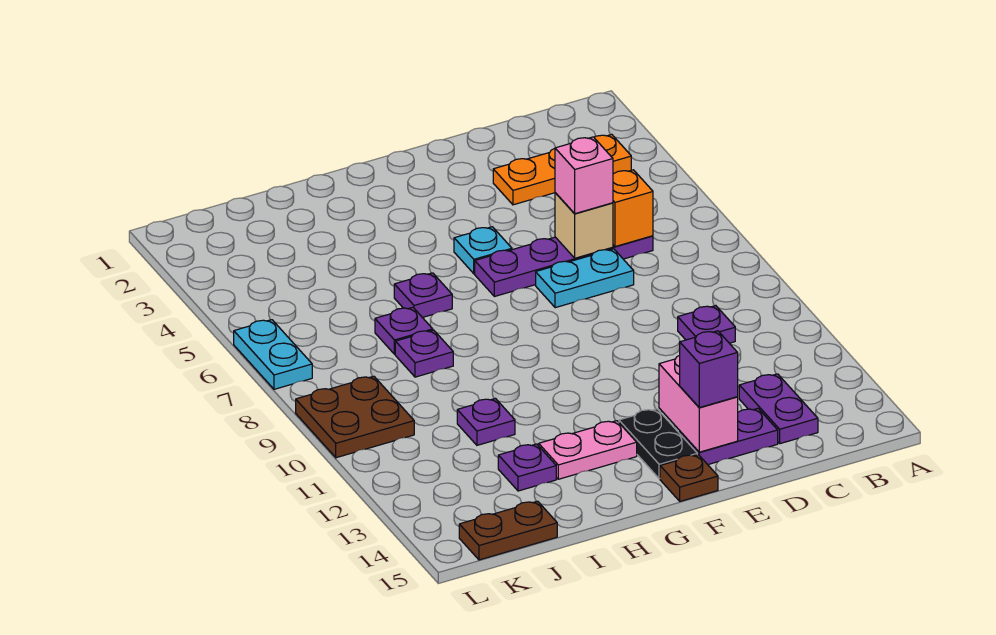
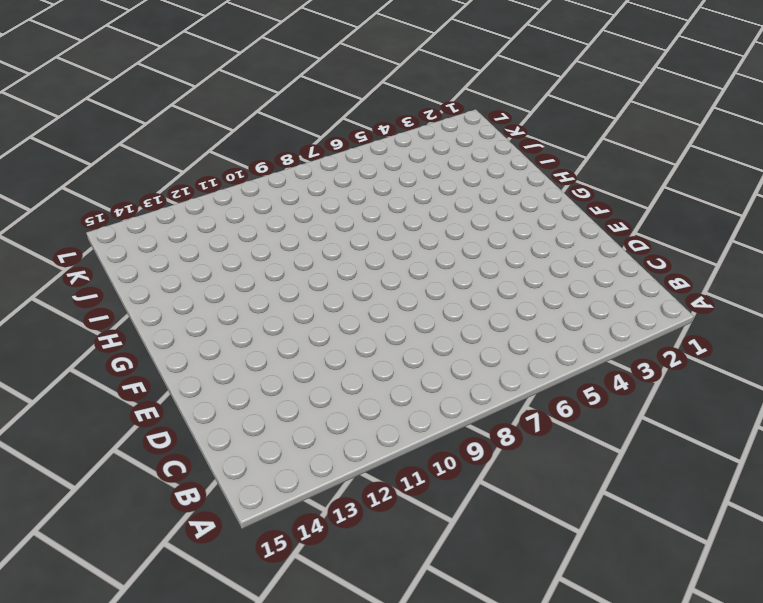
none -> orange 1x3 plate [493,134,631,205]
none -> purple 1x4 plate [475,236,653,297]
none -> purple 1x1 plate [678,306,735,343]

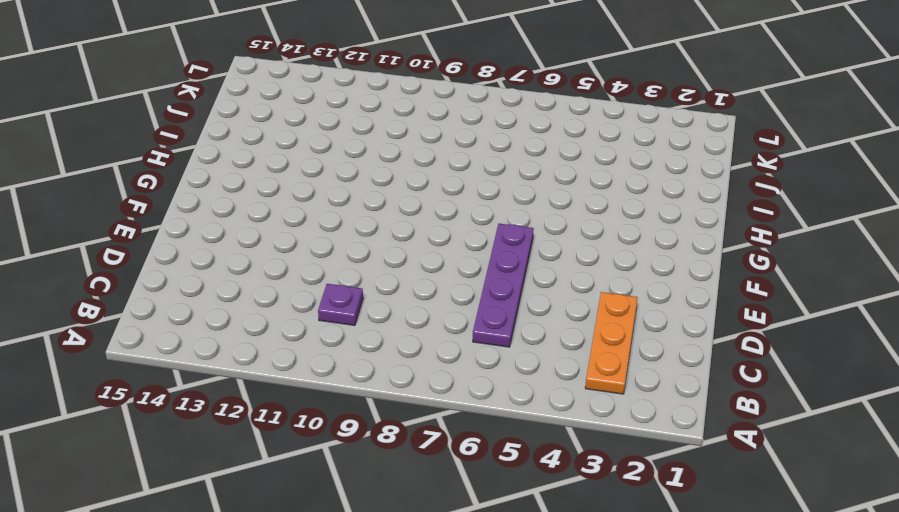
none -> purple 1x2 plate [739,374,818,444]
none -> cyan 1x2 plate [536,249,634,308]
none -> purple 1x2 plate [680,408,778,465]

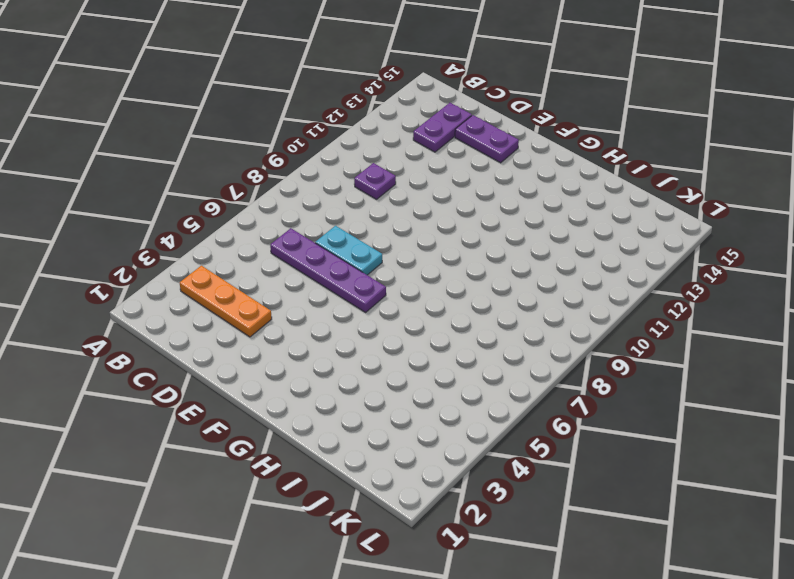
none -> cyan 1x1 plate [454,227,512,274]
none -> black 1x2 plate [619,409,697,479]
none -> brown 1x1 plate [660,455,718,501]

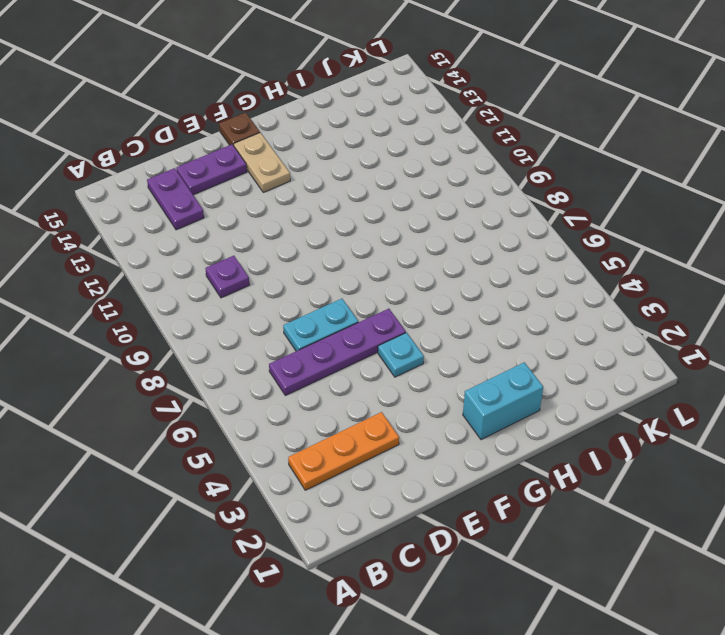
tan 1x2 plate [234,133,290,192] -> black 1x2 plate [619,409,697,479]
cyan 1x2 brick [463,362,543,440] -> none
none -> pink 1x2 plate [539,421,637,479]
none -> purple 1x1 plate [394,273,452,318]
none -> purple 1x1 plate [375,307,433,354]

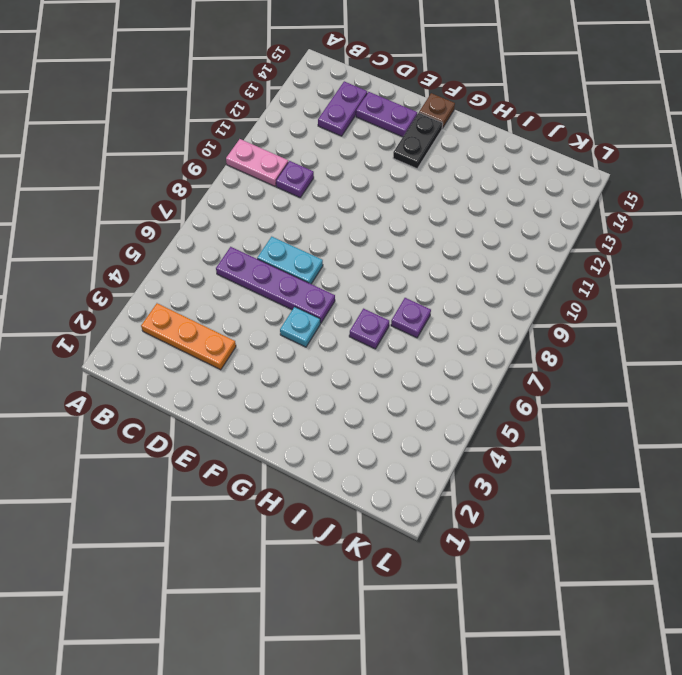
pink 1x2 plate [226,139,288,186] -> pink 1x2 plate moved to [539,421,637,479]
none -> purple 1x1 plate [395,330,453,377]
none -> purple 1x1 plate [457,398,515,445]
none -> purple 1x1 plate [498,444,556,491]

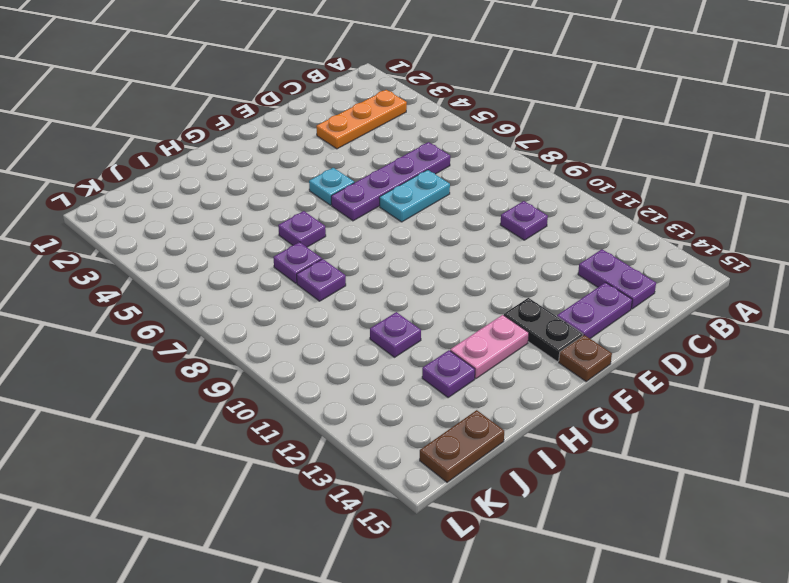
none -> brown 2x2 plate [296,376,414,458]
none -> cyan 1x2 plate [234,320,312,389]
none -> orange 1x1 brick [613,170,653,247]

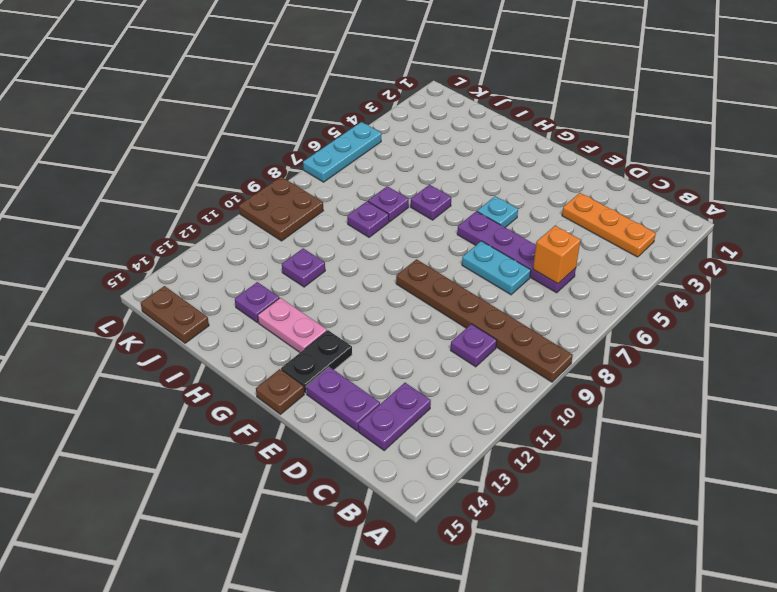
brown 1x6 plate [396,259,573,382] -> none
cyan 1x3 plate [303,122,381,182] -> cyan 1x2 plate [234,320,312,389]
none -> tan 1x1 brick [555,193,613,258]
none -> pink 1x2 brick [659,355,738,452]
none -> pink 1x1 brick [555,137,613,214]

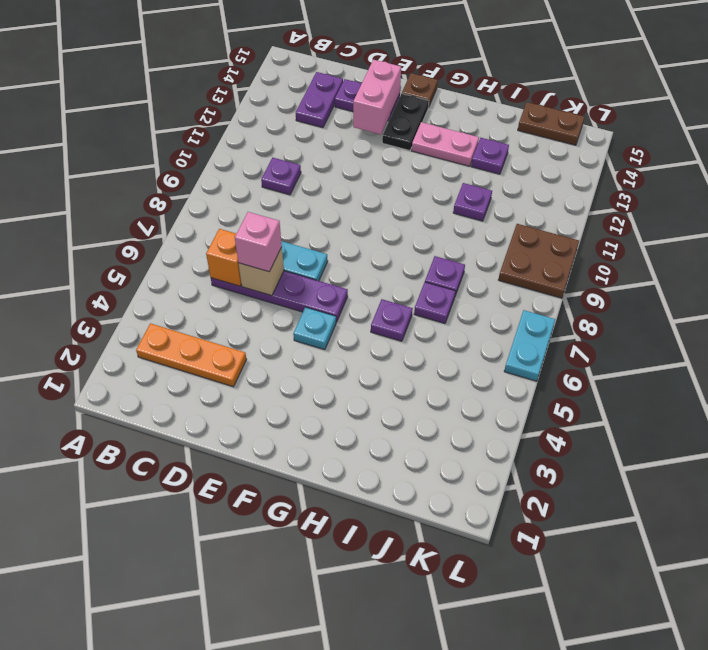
none -> purple 1x1 brick [680,331,738,408]

